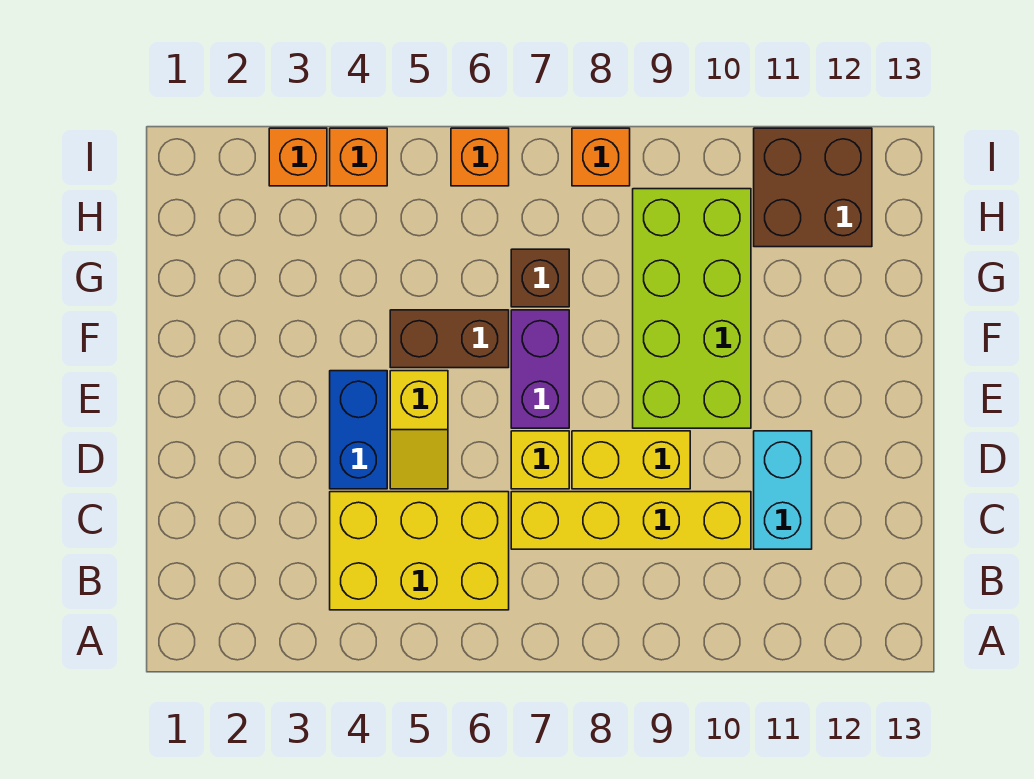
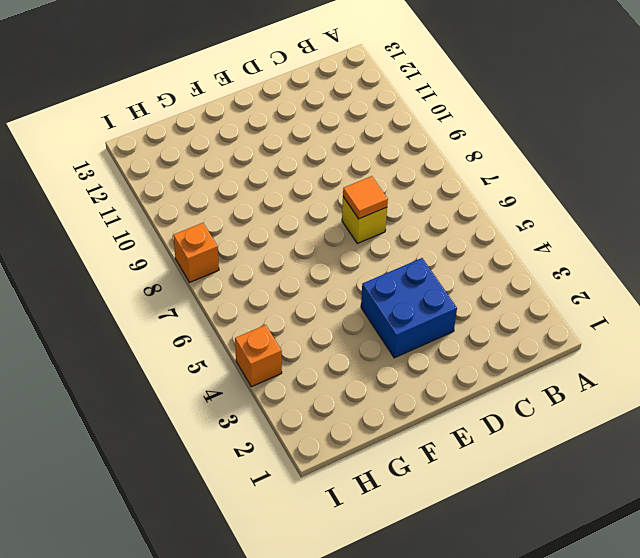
blue 2x2 brick [361,258,457,358] -> blue 1x2 brick [330,371,387,489]
orange 1x1 tile [343,176,388,219] -> none
none -> yellow 2x3 brick [330,492,509,610]
none -> yellow 1x4 brick [511,492,751,549]
none -> cyan 1x2 brick [754,431,812,549]

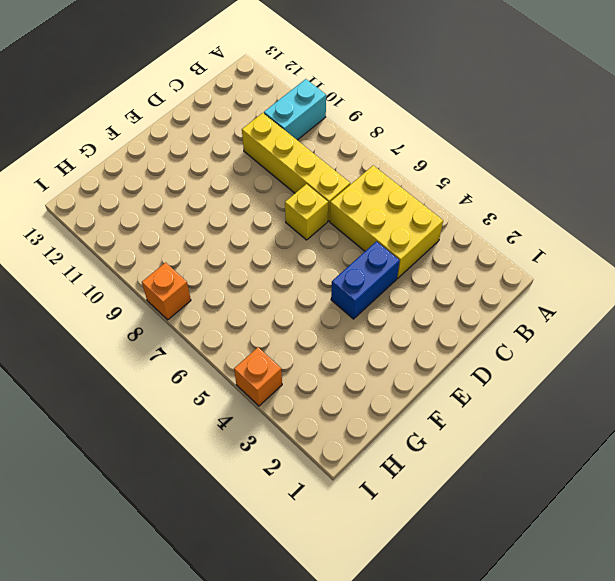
cyan 1x2 brick [264,79,326,140] -> cyan 1x2 brick moved to [754,431,812,549]
none -> yellow 1x2 slope [390,371,448,489]
none -> yellow 1x2 brick [572,431,690,489]
none -> purple 1x2 brick [511,310,569,428]

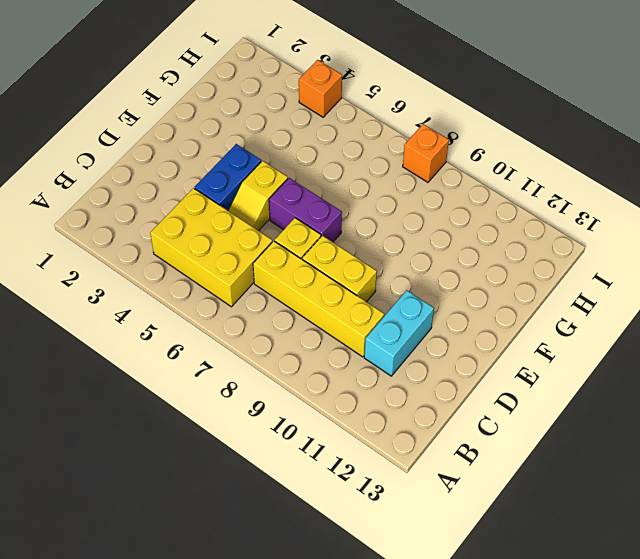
purple 1x2 brick [269,178,342,242] -> purple 1x2 brick turned to [511,310,569,428]
none -> lime 2x4 brick [633,189,751,428]
none -> brown 1x2 brick [390,310,509,368]
none -> brown 1x1 brick [511,249,569,307]

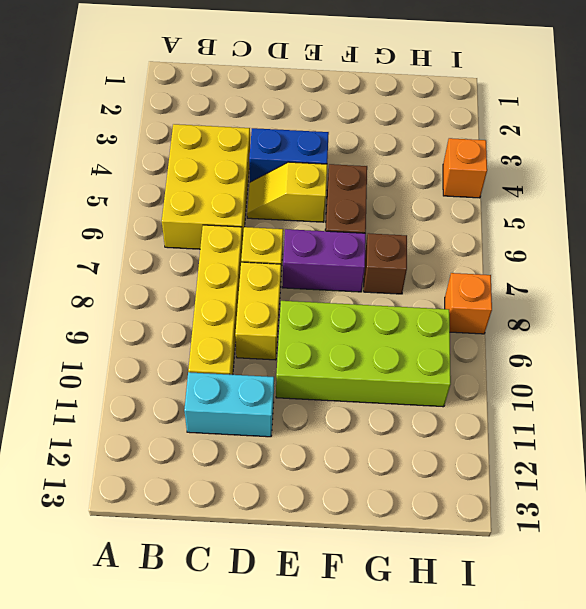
none -> brown 2x2 brick [754,128,872,247]
none -> orange 1x1 brick [269,128,327,186]
none -> orange 1x1 brick [451,128,509,186]

